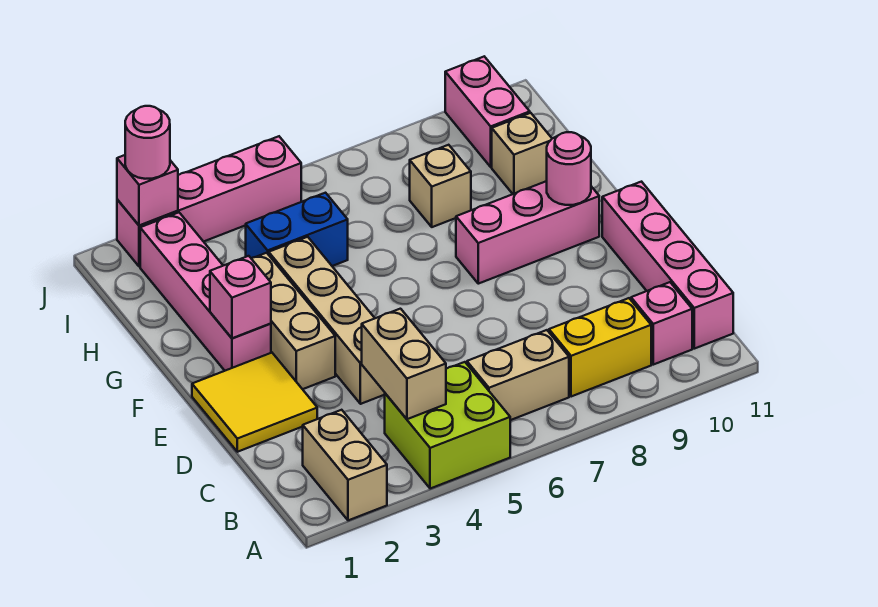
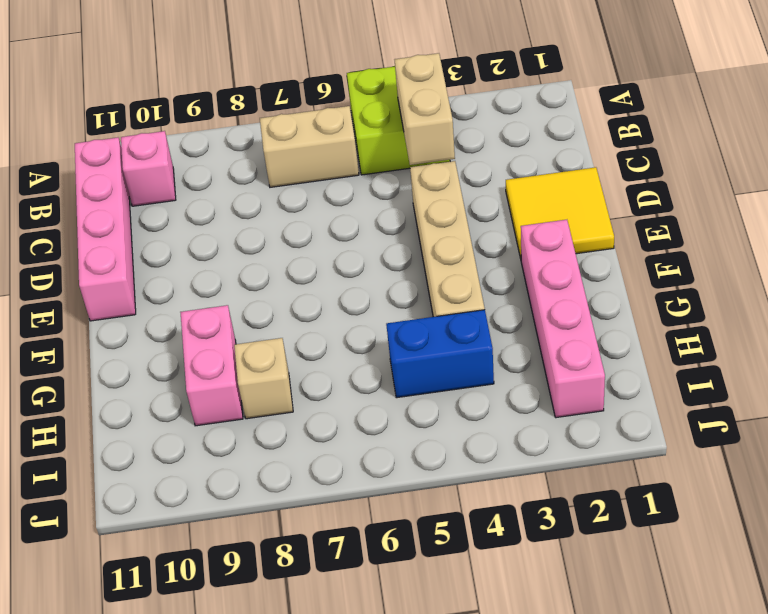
pink 1x2 brick [180,305,243,426] -> pink 1x2 brick moved to [445,57,530,167]
none -> tan 1x2 brick [303,410,387,520]
none -> yellow 1x2 brick [549,298,651,397]
none -> tan 1x3 brick [251,253,335,389]

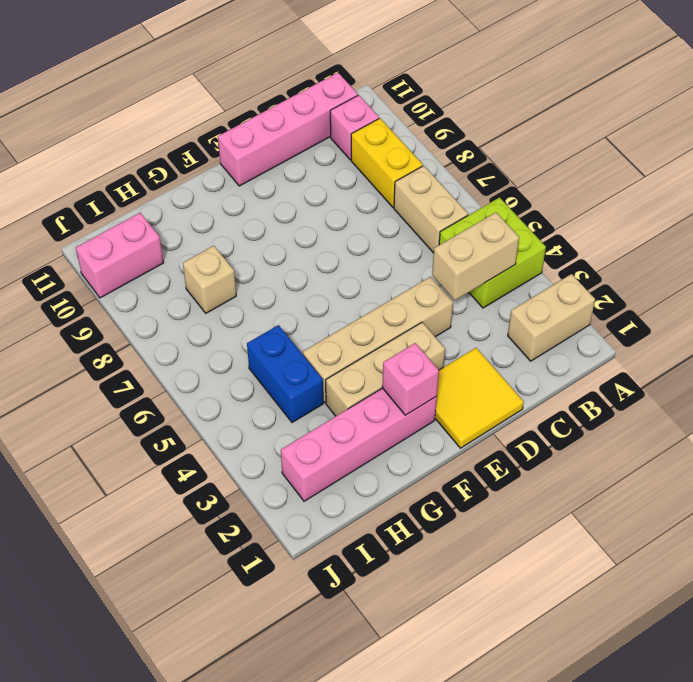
none -> pink 1x3 brick [456,181,599,284]
none -> tan 1x1 brick [492,113,552,194]
none -> pink 1x4 brick [117,136,301,267]

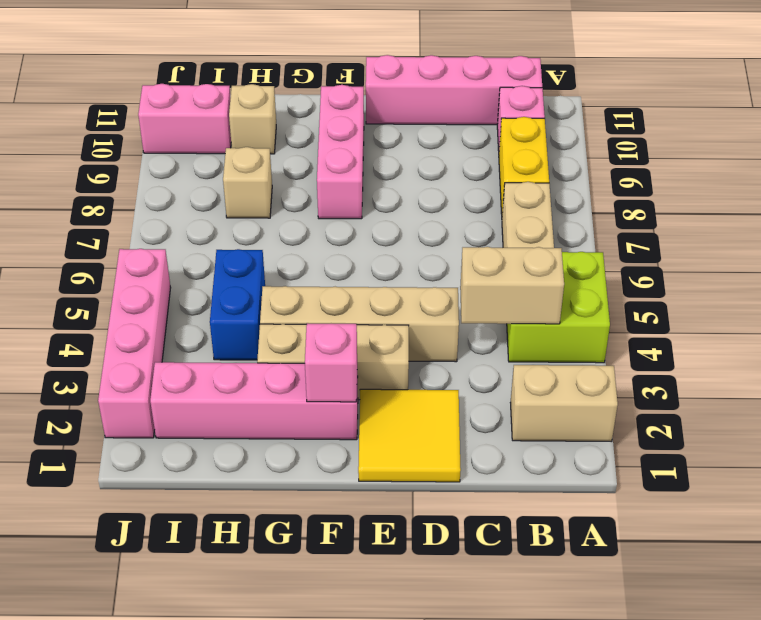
none -> pink 1x1 round brick [547,132,591,205]
none -> pink 1x1 brick [117,155,178,225]
none -> pink 1x1 round brick [125,106,170,179]

